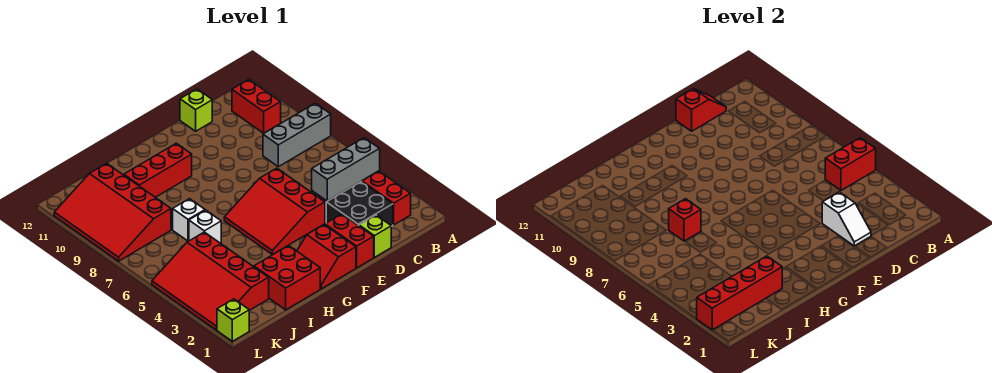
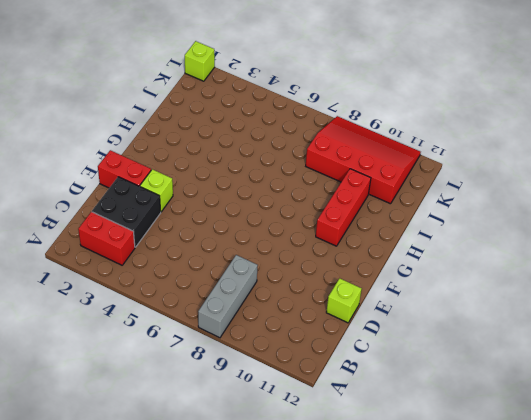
lime 1x1 brick [140,169,173,212] -> lime 1x1 brick moved to [359,215,391,257]
none -> grey 1x3 brick [312,138,380,201]
none -> red 1x2 brick [232,79,281,133]
none -> red 3x3 slope [224,168,325,255]

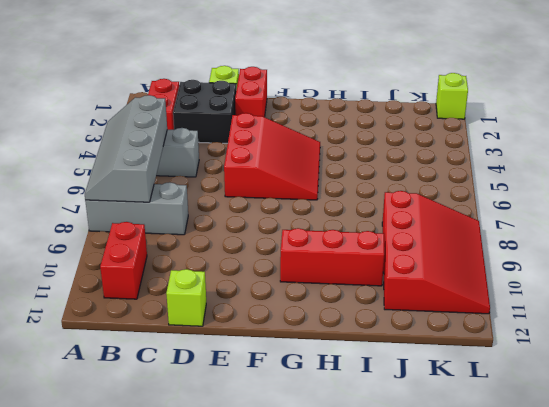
grey 2x4 slope [85,95,167,202] -> red 1x2 brick [825,138,876,190]
none -> red 2x2 slope [297,225,356,289]
none -> red 2x2 brick [254,245,320,310]
none -> white 1x1 brick [189,210,221,243]

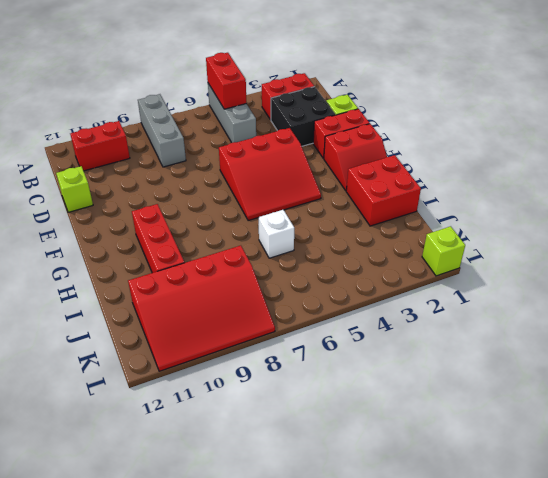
none -> white 1x1 brick [173,199,205,241]
none -> red 3x4 slope [152,232,269,330]
none -> red 1x2 slope [676,89,726,131]

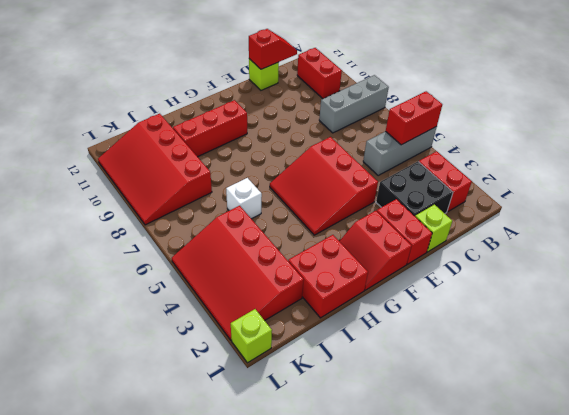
none -> white 1x1 brick [173,199,205,241]
none -> white 1x2 slope [822,192,871,246]
none -> red 1x4 brick [697,256,782,330]

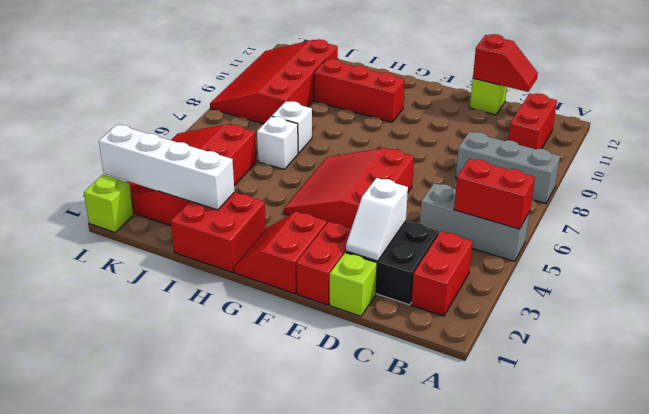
white 1x4 brick [99,125,235,210] -> red 1x4 brick [697,256,782,330]
none -> red 1x1 brick [669,199,701,241]

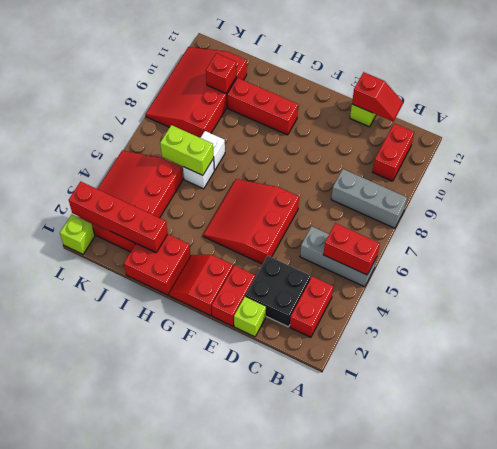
lime 1x2 brick [160,125,214,175] -> none
red 1x1 brick [206,53,236,93] -> red 1x1 brick moved to [669,199,701,241]
none -> white 1x2 slope [822,192,871,246]

